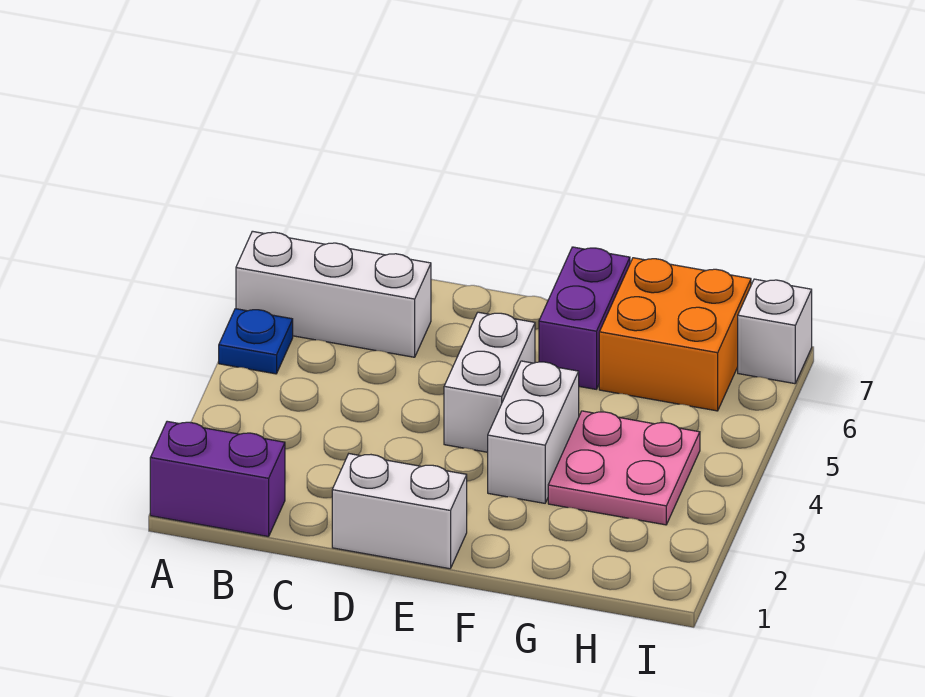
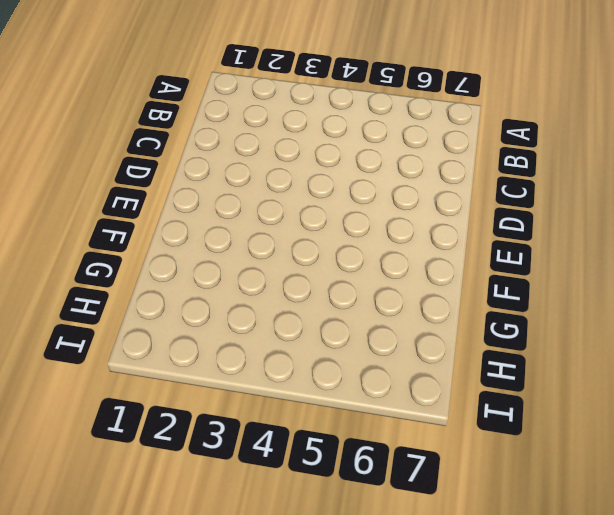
none -> purple 1x2 brick [150,421,285,537]
none -> blue 1x1 plate [219,309,293,374]

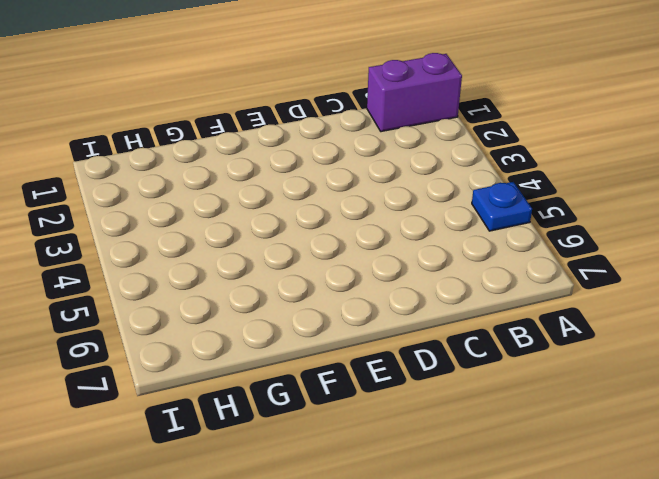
none -> white 1x3 brick [236,231,431,357]
none -> white 1x2 brick [332,454,467,569]

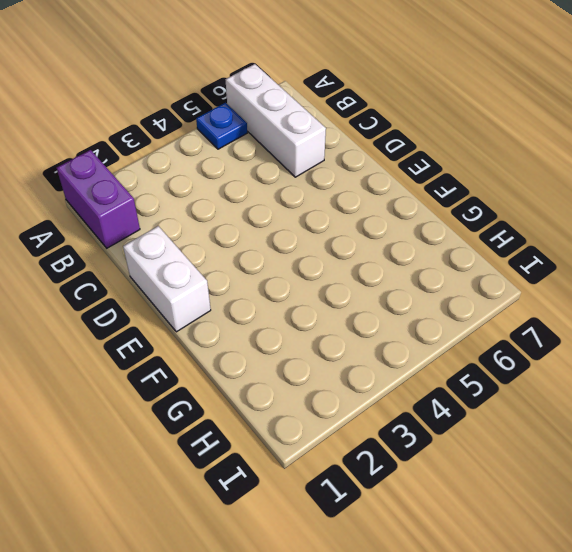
none -> white 1x2 brick [444,312,535,452]
none -> white 1x2 brick [488,361,579,503]

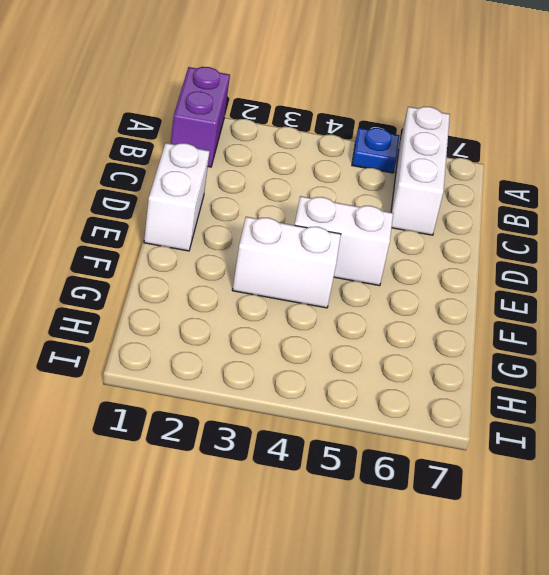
none -> purple 1x2 brick [539,247,630,389]
none -> pink 2x2 plate [548,411,700,525]

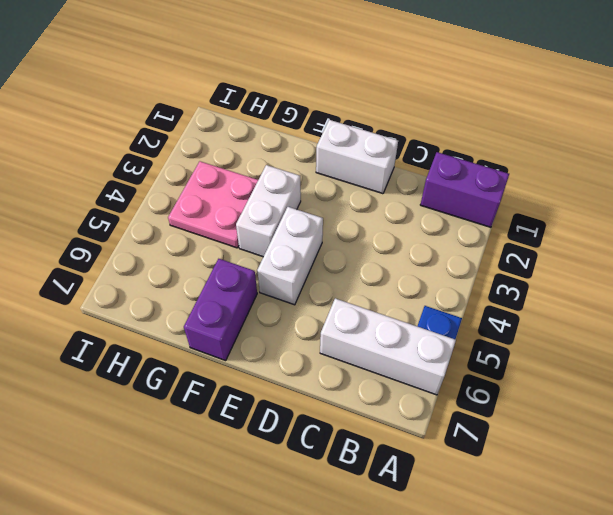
none -> orange 2x2 brick [599,258,751,411]
none -> white 1x1 brick [738,279,812,384]

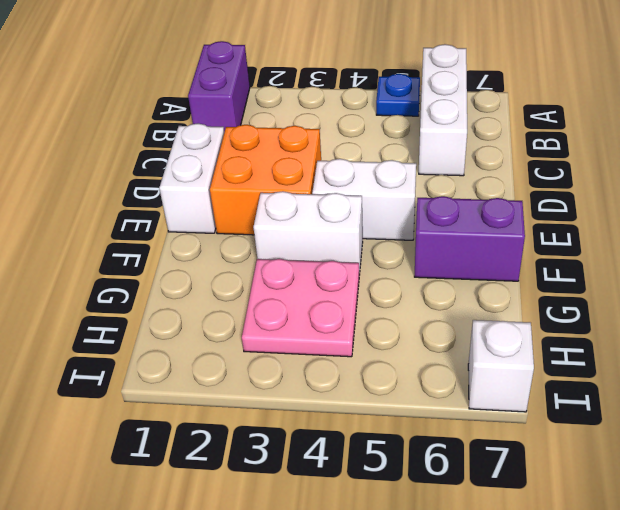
orange 2x2 brick [210,125,321,235] -> orange 2x2 brick moved to [599,258,751,411]

